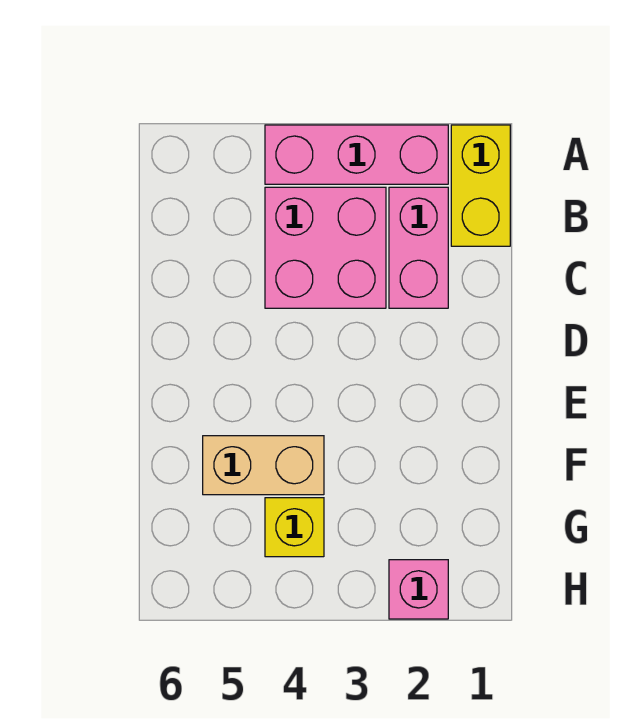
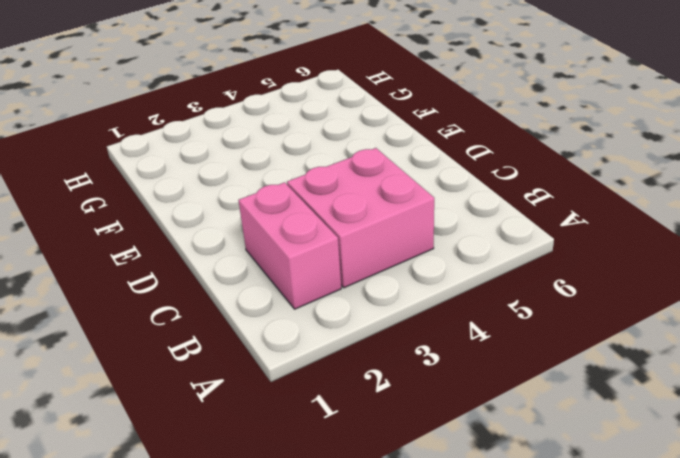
none -> yellow 1x2 brick [451,125,510,246]
none -> pink 1x3 brick [265,125,448,184]

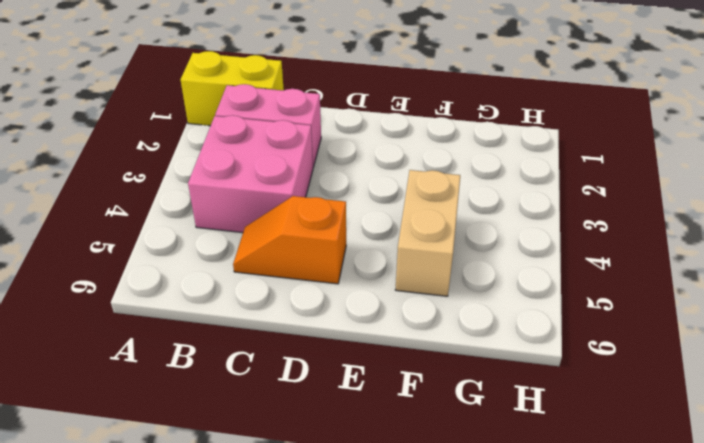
orange 1x2 slope [233,196,346,284] -> none
none -> pink 1x3 brick [265,125,448,184]
none -> yellow 1x1 brick [265,498,324,557]

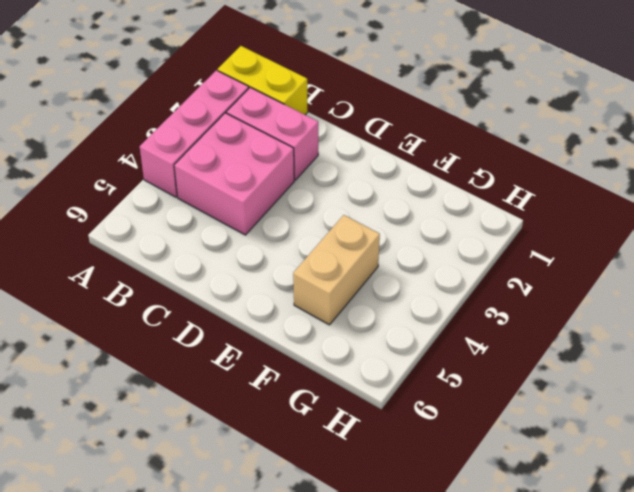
none -> yellow 1x1 brick [265,498,324,557]
none -> pink 1x1 brick [389,560,448,619]

